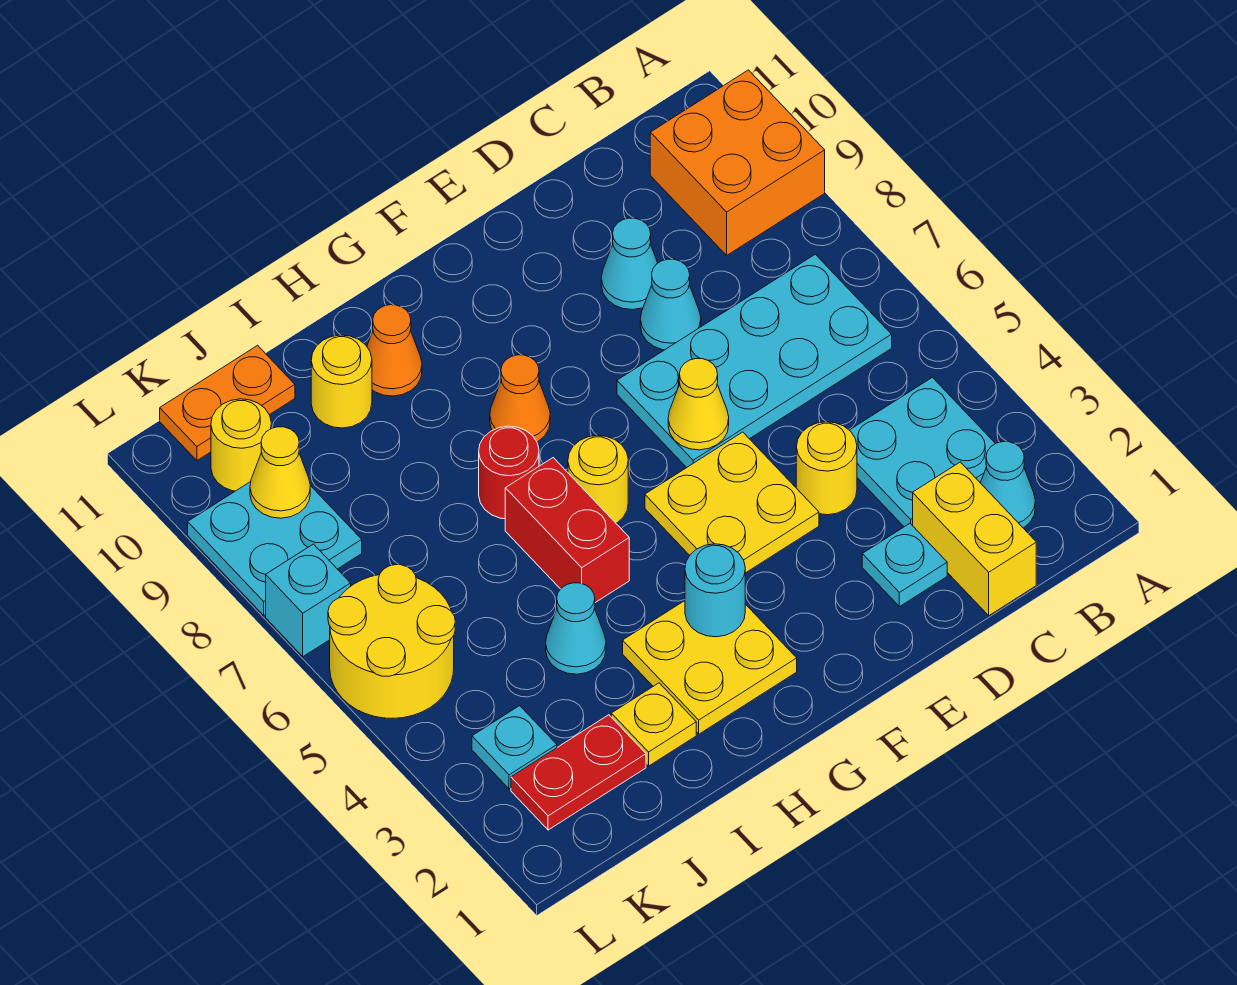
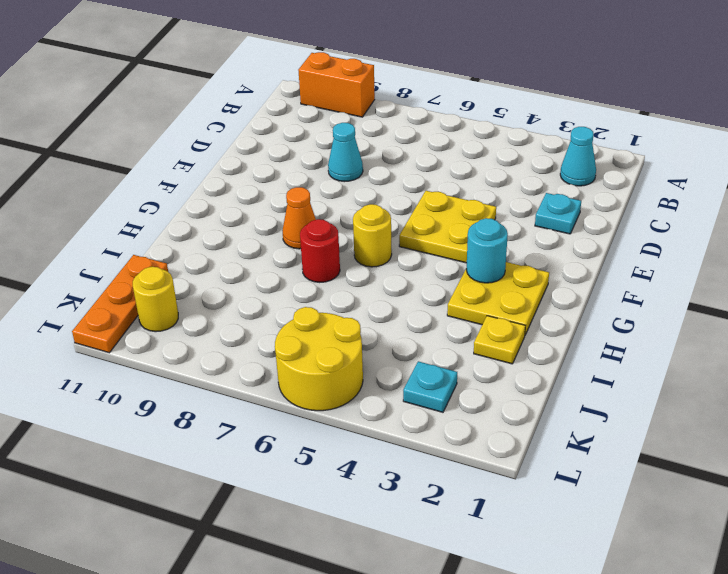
orange 1x2 brick [298,52,375,117] -> orange 2x2 brick [650,70,825,255]
orange 1x3 plate [72,255,168,353] -> orange 1x2 plate [160,345,295,460]
none -> cyan 2x2 plate [850,377,995,527]
none -> cyan 2x4 plate [617,254,892,468]
none -> yellow 1x2 brick [913,462,1036,616]

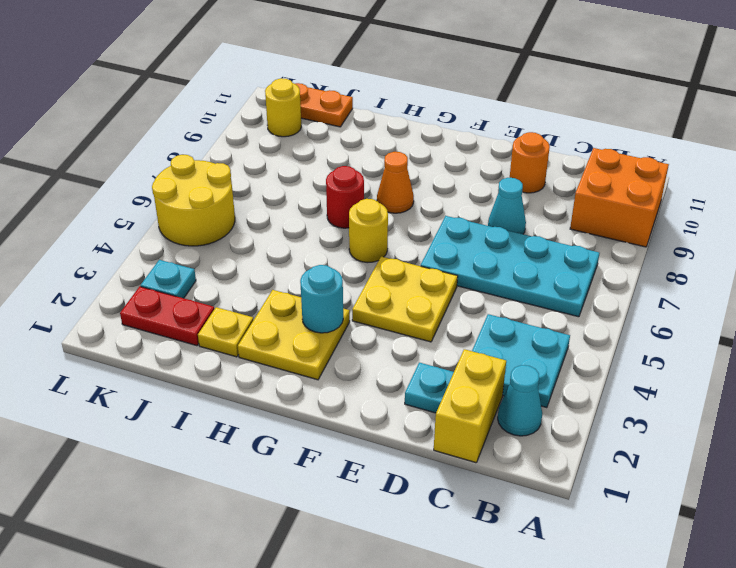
orange 1x1 round brick [510,132,550,193] -> none
none -> yellow 1x1 round brick [796,422,857,515]
none -> cyan 1x1 cone [601,218,658,310]
none -> red 1x2 brick [505,458,629,603]

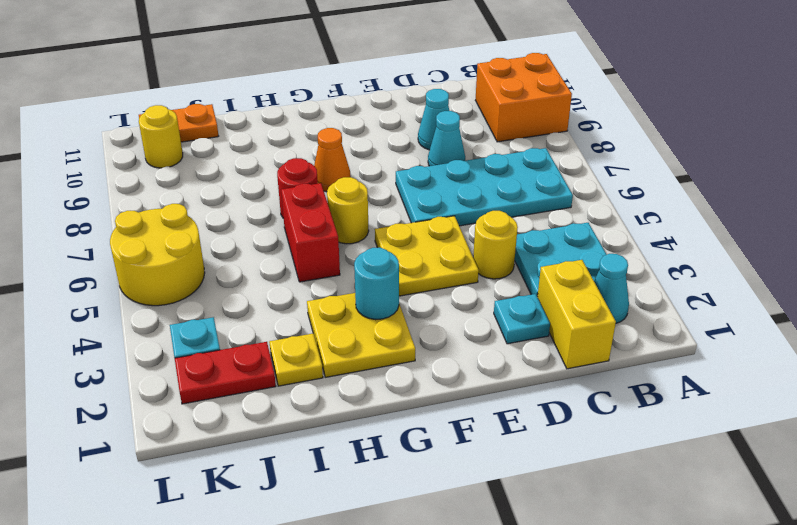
none -> orange 1x1 cone [367,305,422,396]
none -> cyan 1x1 cone [546,583,606,674]
none -> yellow 1x1 round brick [311,335,372,428]

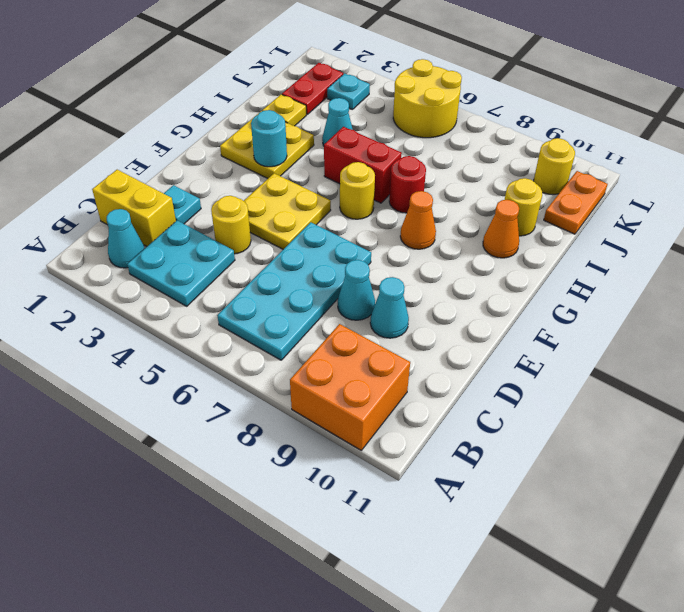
none -> cyan 2x2 plate [188,482,362,616]
none -> cyan 1x1 brick [266,544,351,657]
none -> yellow 1x1 cone [668,359,729,450]

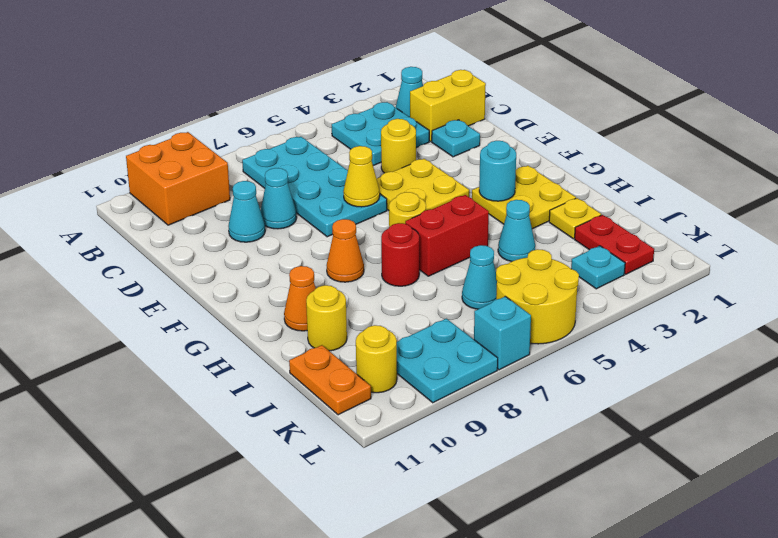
cyan 1x1 cone [462,245,497,309] -> none
none -> yellow 1x1 cone [250,427,310,518]

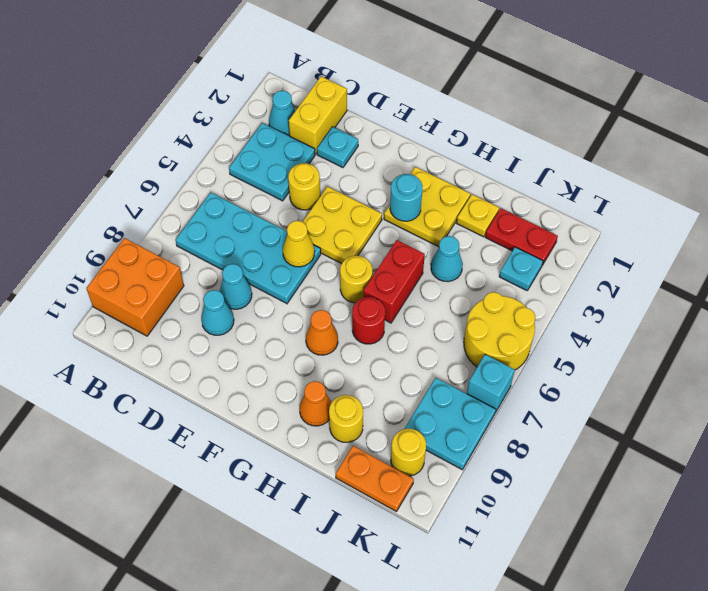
none -> yellow 1x1 cone [250,427,310,518]

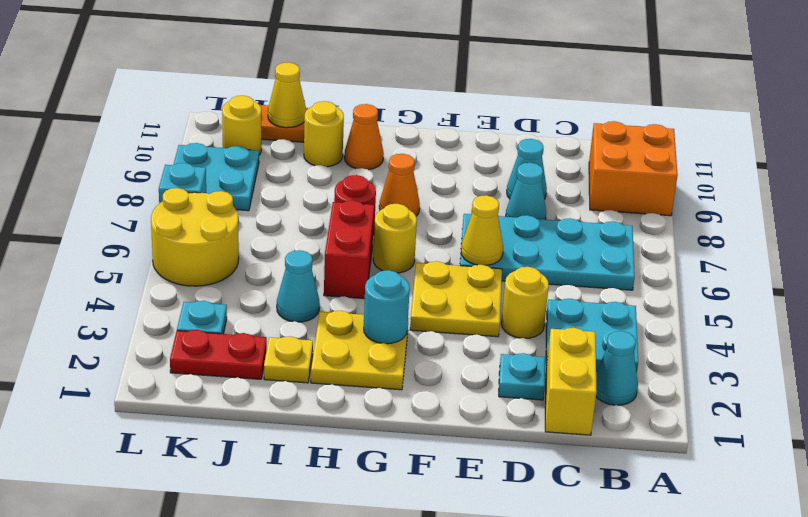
yellow 1x1 cone [268,62,306,128] -> yellow 1x1 cone moved to [250,427,310,518]

